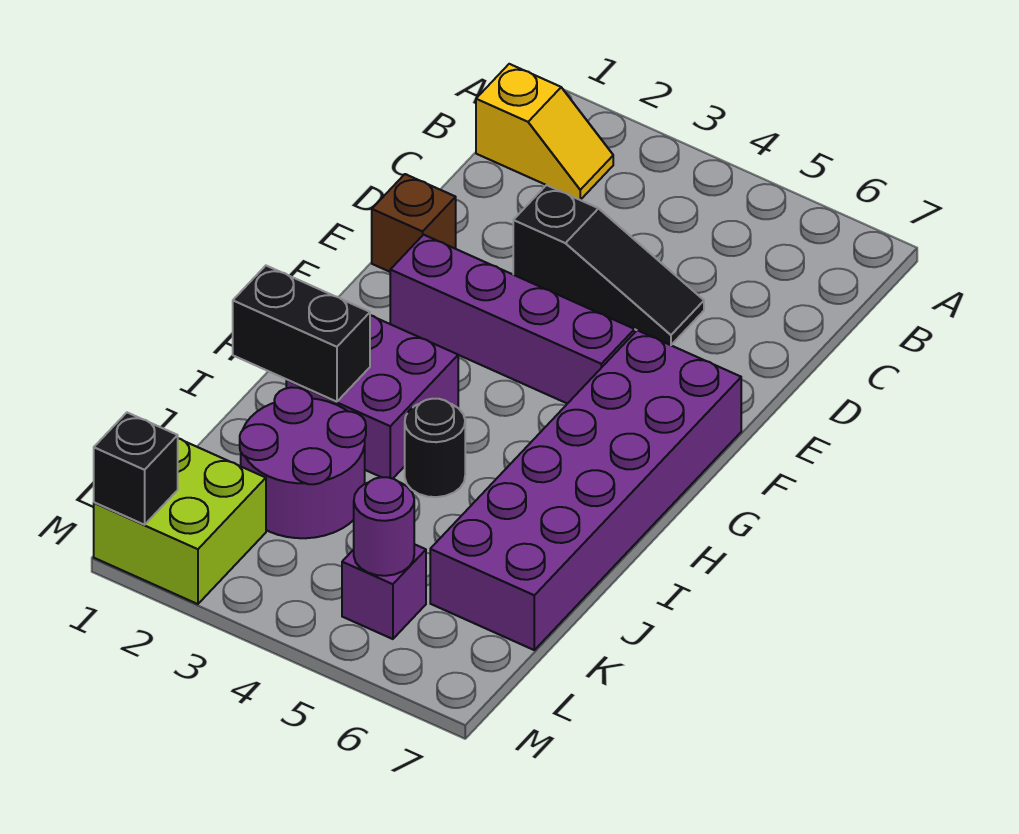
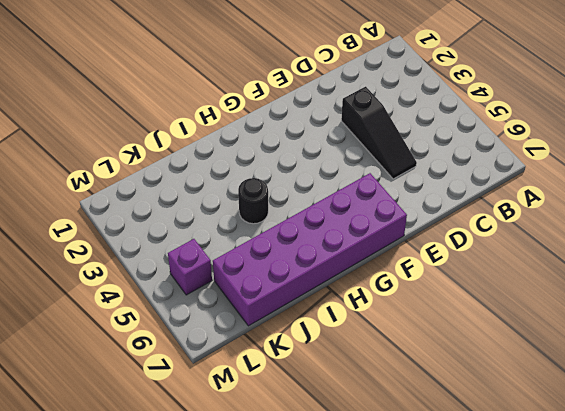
none -> yellow 1x2 slope [476,64,613,200]
none -> brown 1x1 brick [372,174,456,272]
none -> purple 1x4 brick [390,235,635,404]

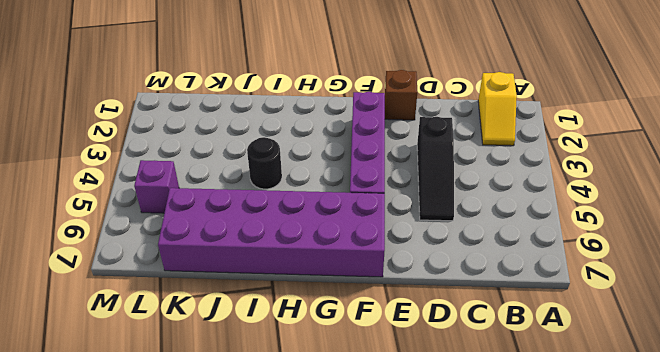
none -> purple 2x2 brick [286,315,458,479]
none -> purple 2x2 round brick [240,387,366,538]
none -> lime 2x2 brick [94,438,266,604]

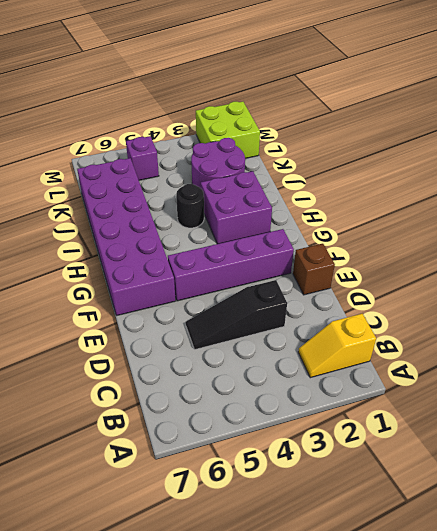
none -> black 1x2 brick [233,266,370,402]
none -> purple 1x1 round brick [354,477,414,576]
none -> black 1x1 brick [94,413,178,525]

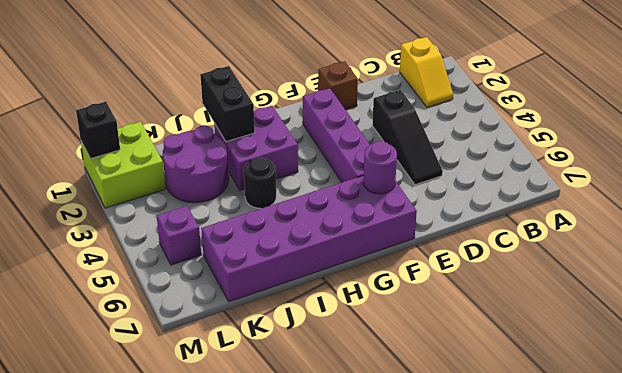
purple 1x1 round brick [363,141,397,194] -> purple 1x1 round brick moved to [354,477,414,576]

